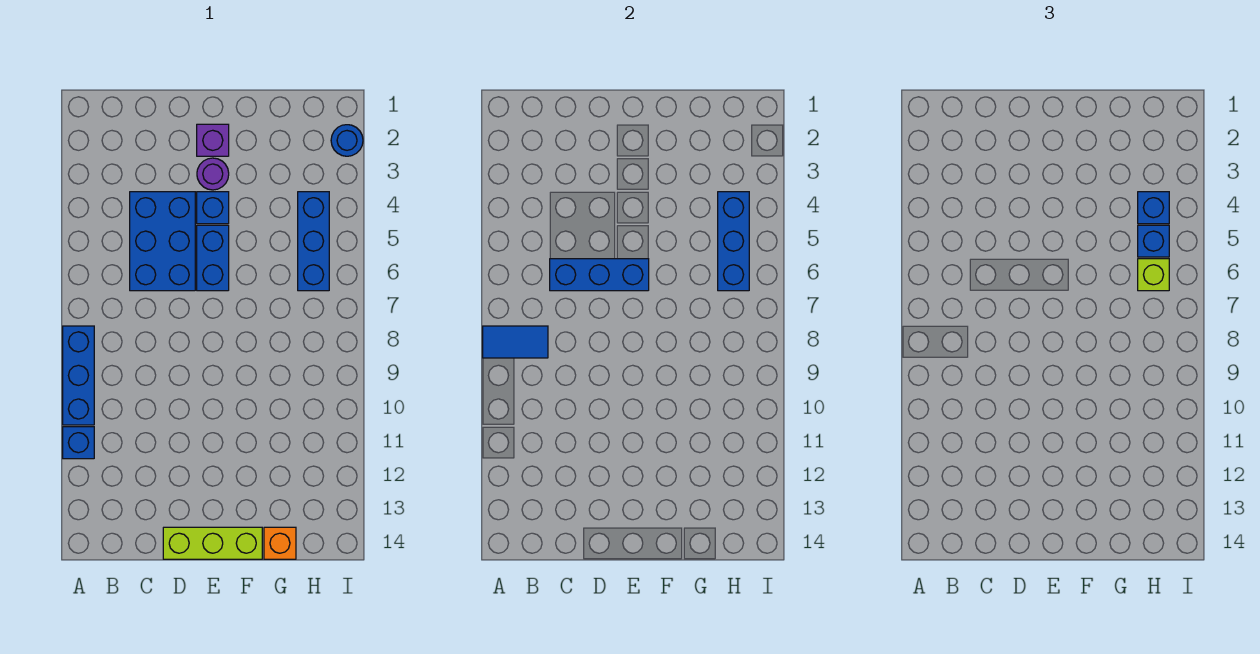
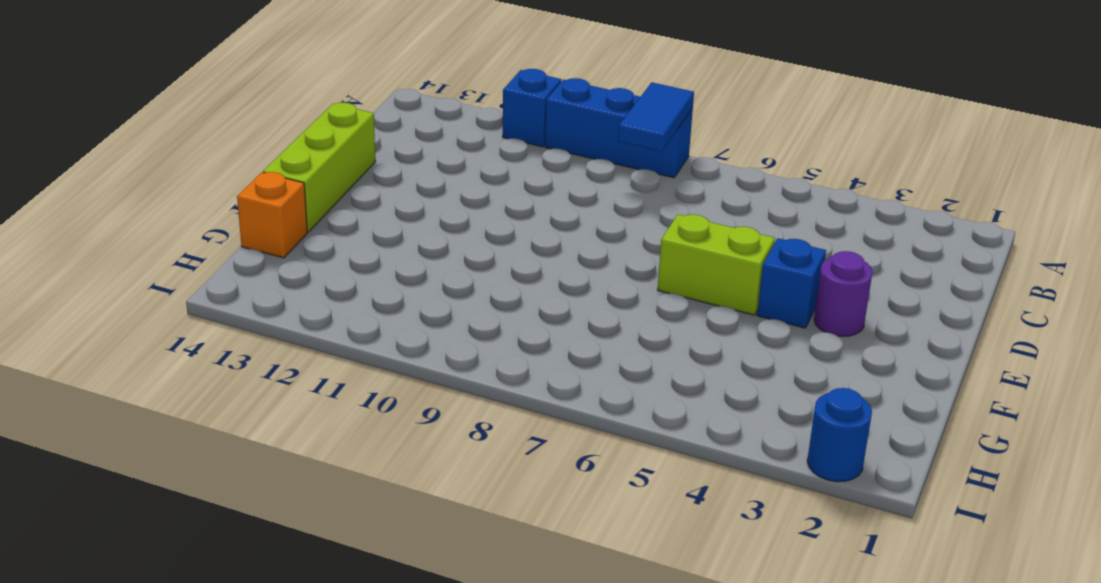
lime 1x2 brick [658,214,775,315] -> blue 1x2 brick [197,225,229,291]
none -> blue 2x3 brick [130,192,195,291]
none -> purple 1x1 brick [197,124,229,156]
none -> blue 1x3 brick [298,192,329,291]

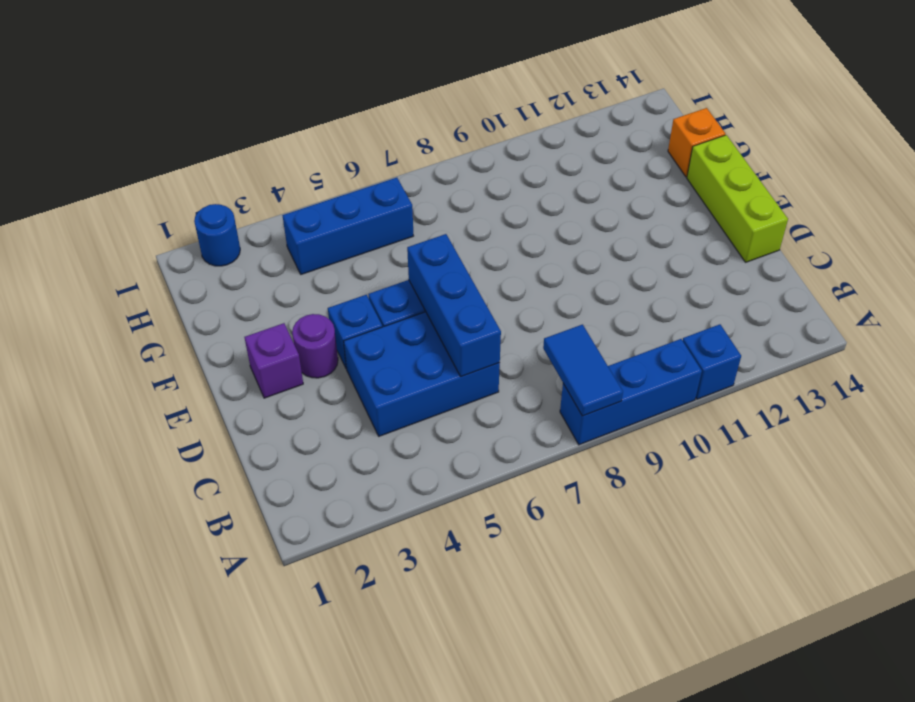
none -> blue 1x3 brick [718,192,749,291]
none -> blue 1x1 brick [1138,192,1169,224]
none -> blue 1x1 brick [1138,225,1169,257]

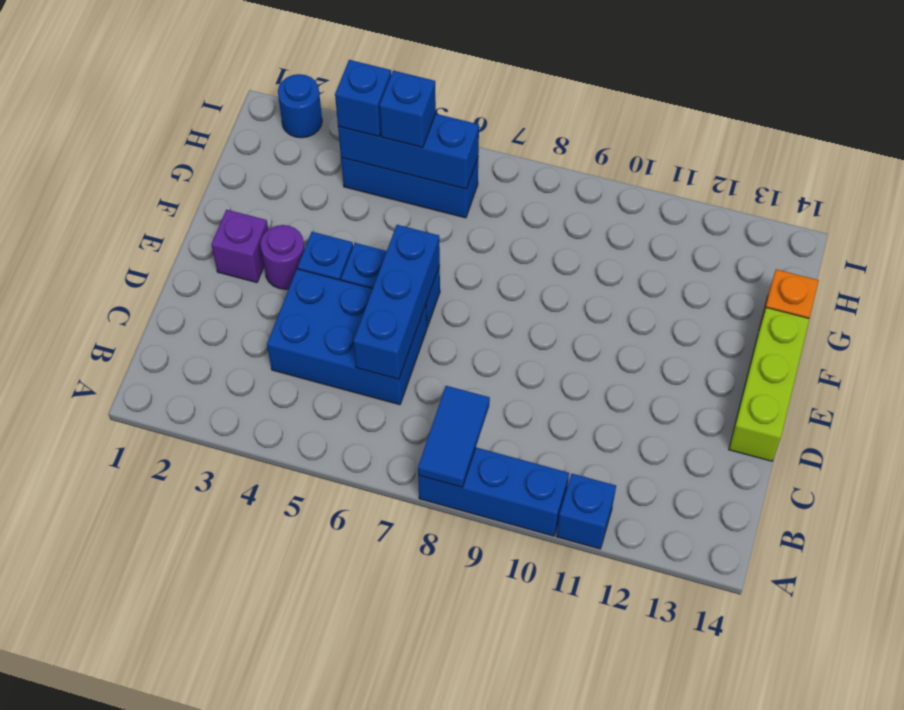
none -> lime 1x1 brick [1138,259,1169,291]

